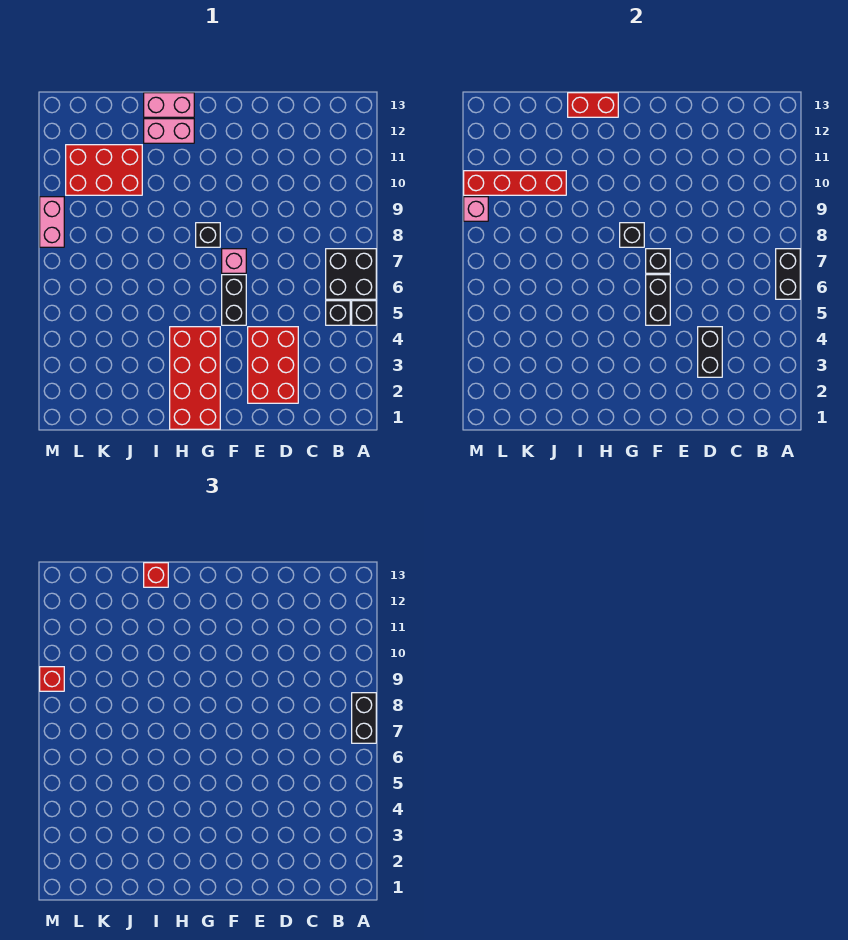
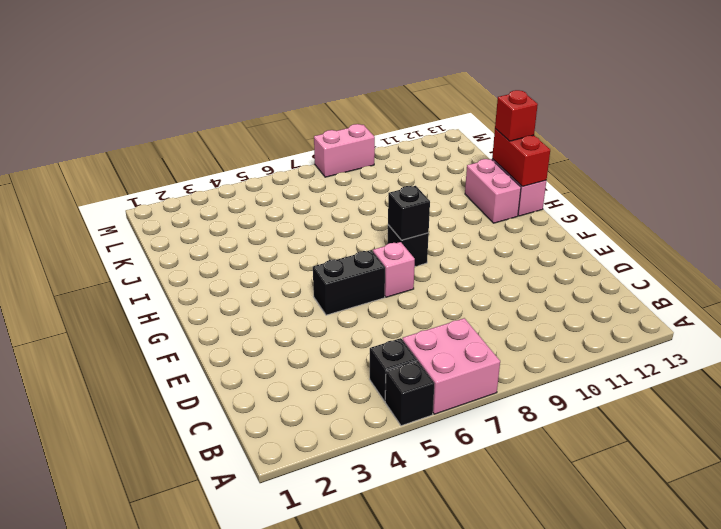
pink 2x2 brick [403,318,500,414] -> black 2x2 brick [326,249,376,299]
none -> red 2x3 brick [248,327,298,403]
none -> red 2x4 brick [170,327,220,429]
none -> red 2x3 brick [66,145,142,195]

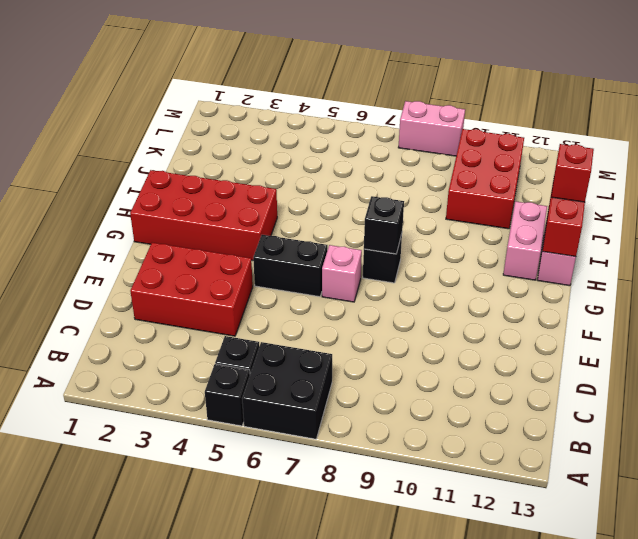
none -> black 1x2 brick [776,249,800,299]
none -> black 1x2 brick [698,327,722,377]
none -> black 1x2 brick [646,275,670,325]

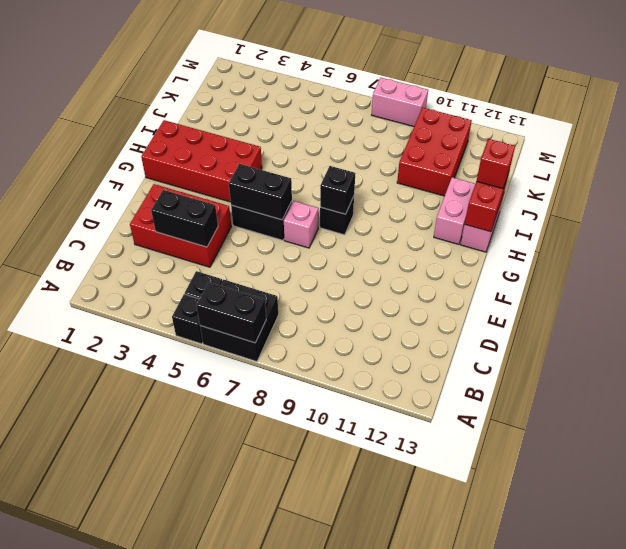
none -> black 1x1 brick [646,249,670,273]
none -> red 1x4 brick [464,171,566,195]
none -> pink 1x1 brick [464,197,488,221]

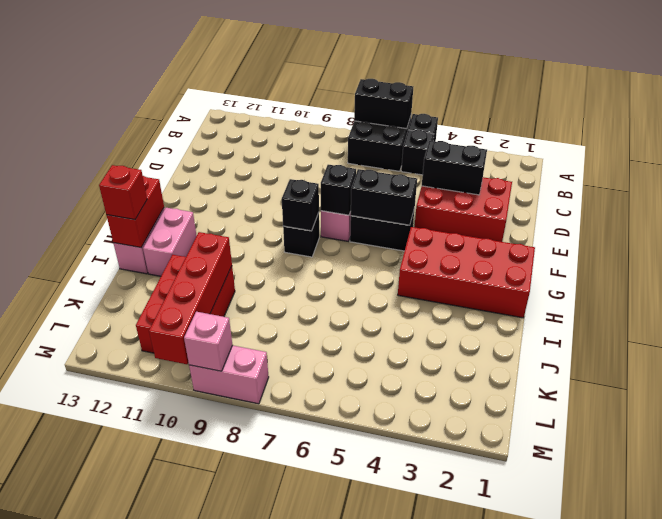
none -> black 1x2 brick [352,693,376,743]
none -> red 1x1 brick [40,667,64,691]

